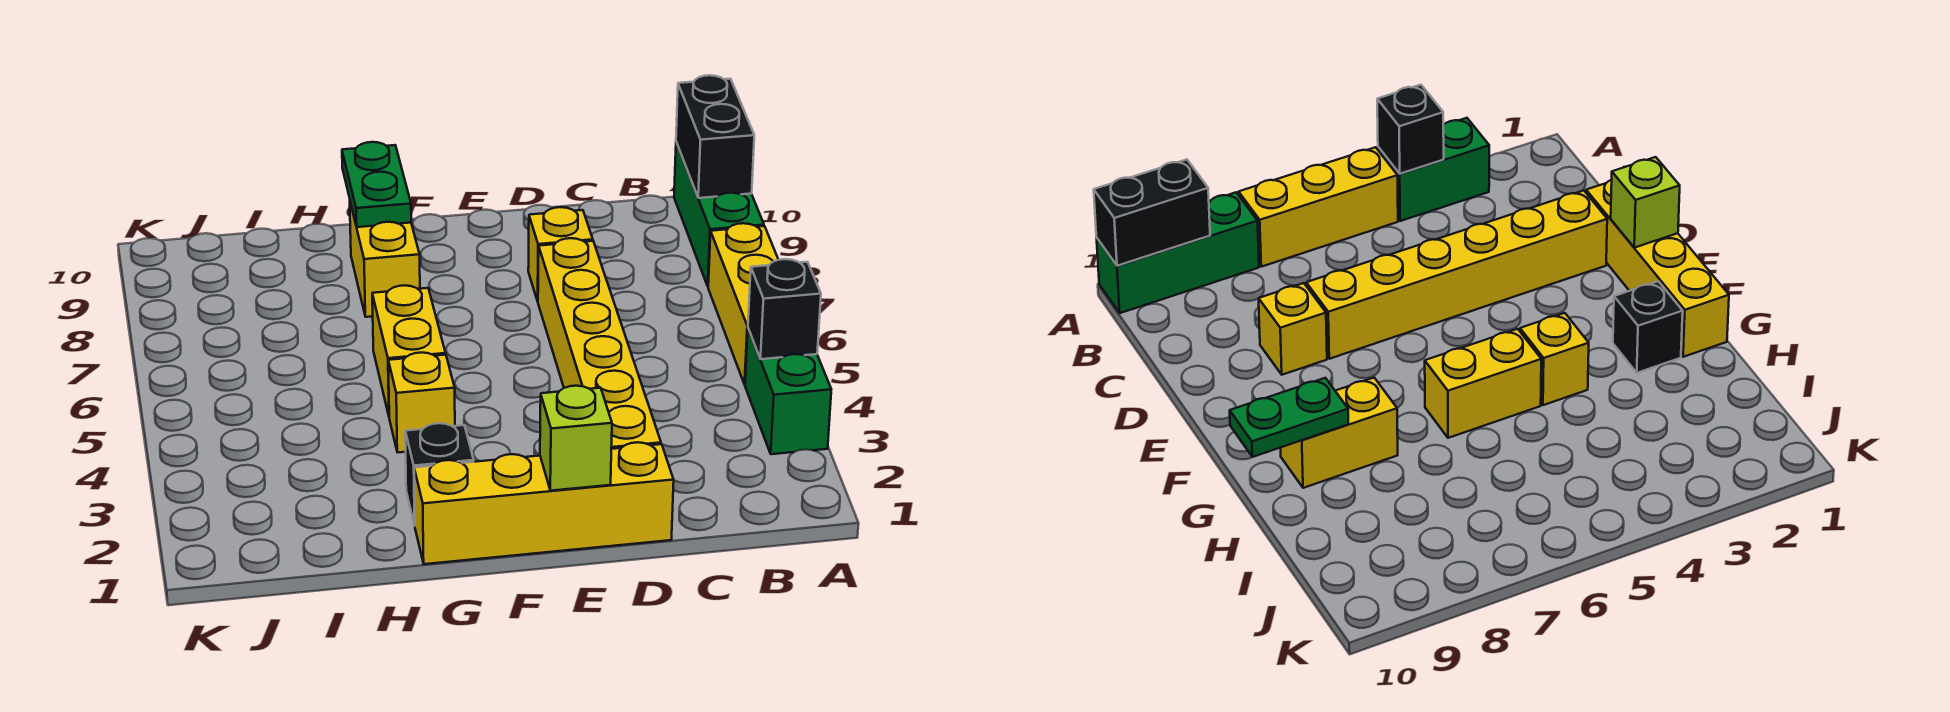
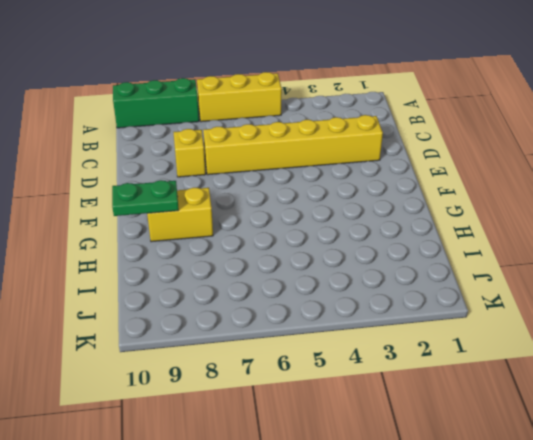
none -> green 1x2 brick [745,329,831,454]
none -> yellow 1x4 brick [414,442,674,564]
none -> black 1x1 brick [405,423,474,525]

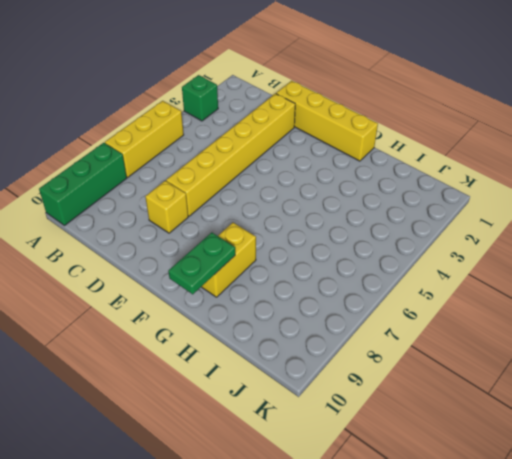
green 1x1 brick [182,75,218,121] -> green 1x2 brick [745,329,831,454]
none -> black 1x1 brick [405,423,474,525]
none -> yellow 1x1 brick [388,353,455,452]
none -> yellow 1x2 brick [372,285,446,415]

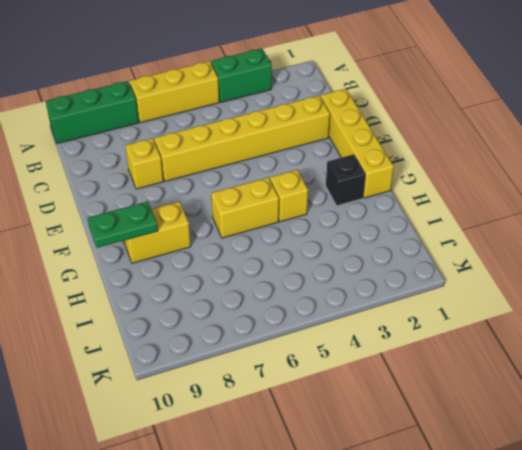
none -> black 1x1 brick [748,259,821,359]
none -> black 1x2 brick [676,75,754,198]
none -> lime 1x1 brick [540,386,612,491]

